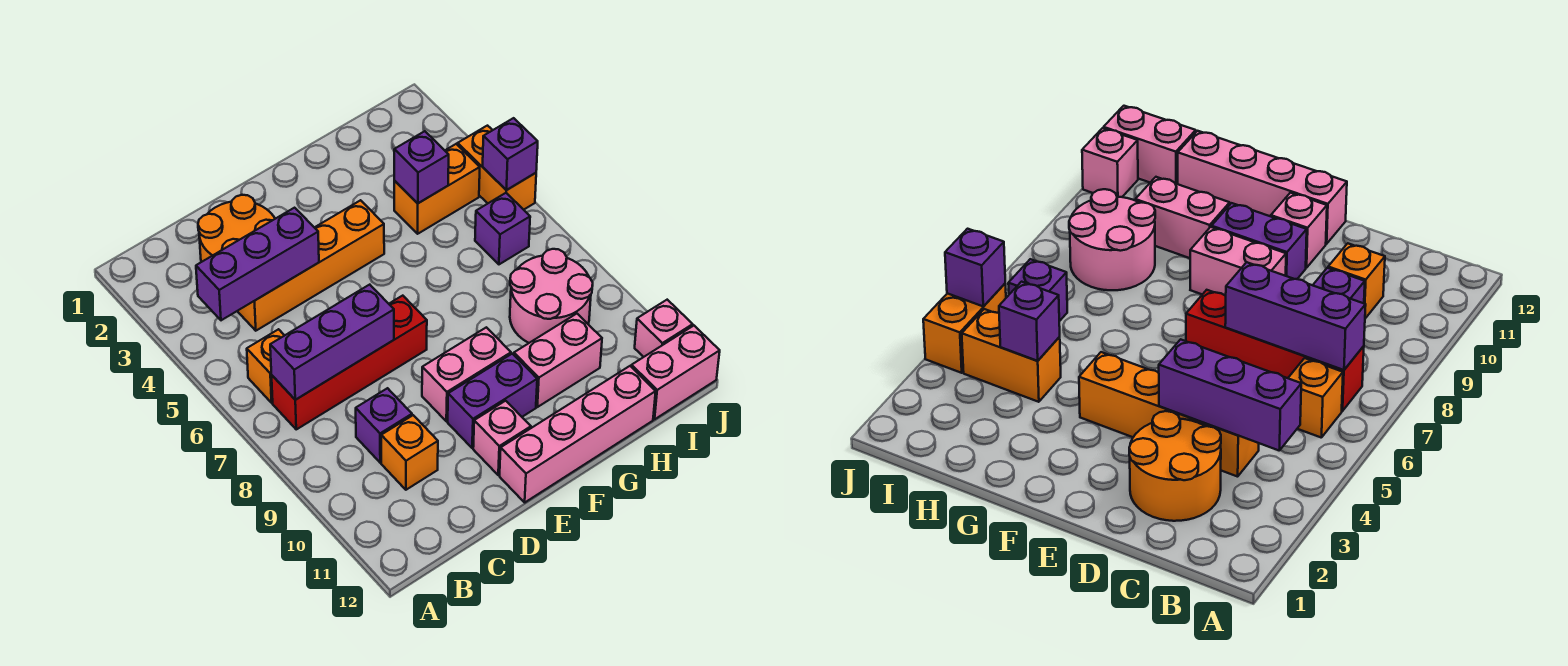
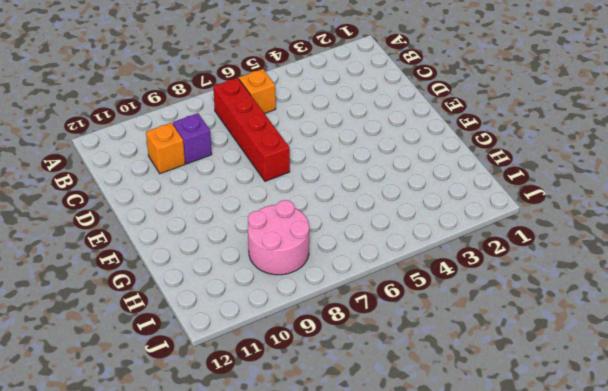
none -> orange 2x2 round brick [198,195,275,262]
none -> orange 1x4 brick [238,200,384,331]
none -> pink 1x2 brick [422,327,511,421]

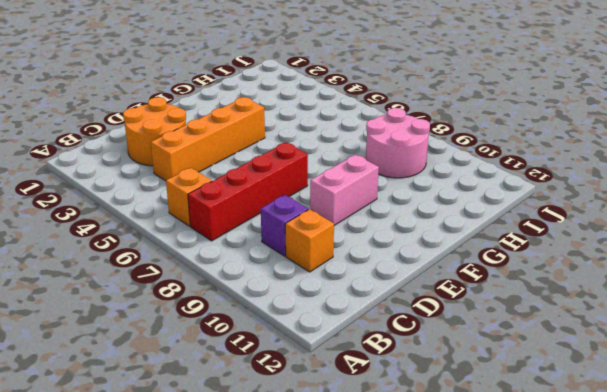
none -> purple 1x2 brick [448,354,537,448]
none -> pink 1x1 brick [473,401,531,475]
none -> pink 1x4 brick [500,366,656,502]

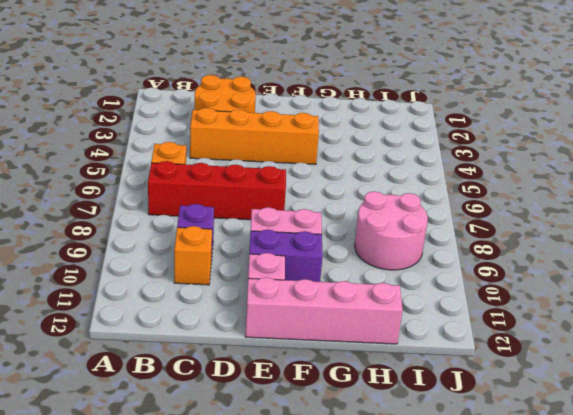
none -> pink 1x2 brick [514,314,602,407]
none -> orange 1x2 brick [394,144,480,234]
none -> purple 1x1 brick [475,193,530,264]

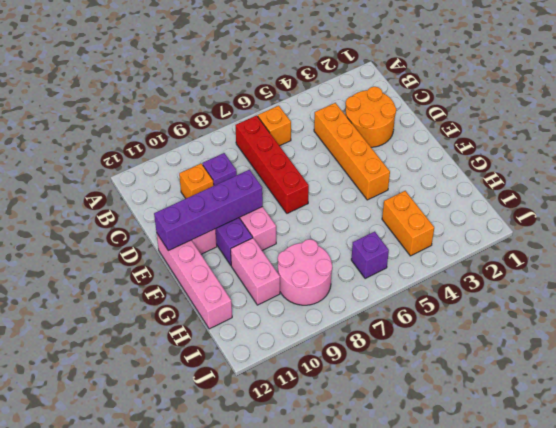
purple 1x4 brick [154,170,263,251] -> none
none -> pink 1x2 brick [631,326,720,419]
none -> orange 1x2 brick [458,126,536,210]
none -> pink 1x1 brick [635,300,693,357]

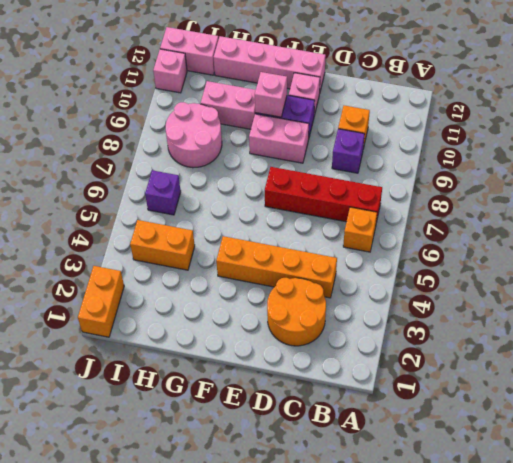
pink 1x1 brick [255,72,287,117] -> none
orange 1x2 brick [78,266,124,337] -> orange 1x2 brick moved to [458,126,536,210]
none -> purple 1x3 brick [196,208,319,320]
none -> purple 1x3 brick [270,285,394,400]
none -> purple 1x1 brick [394,131,449,203]

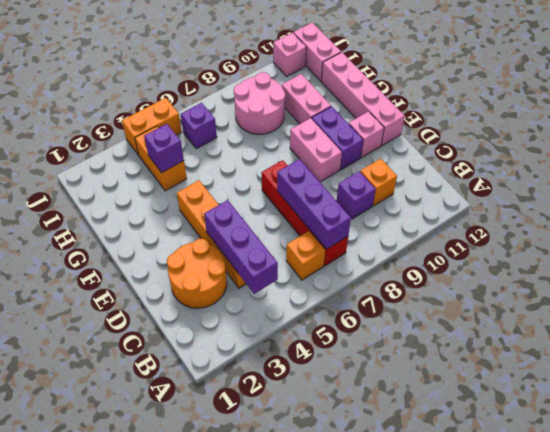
none -> purple 1x1 brick [483,118,538,190]

